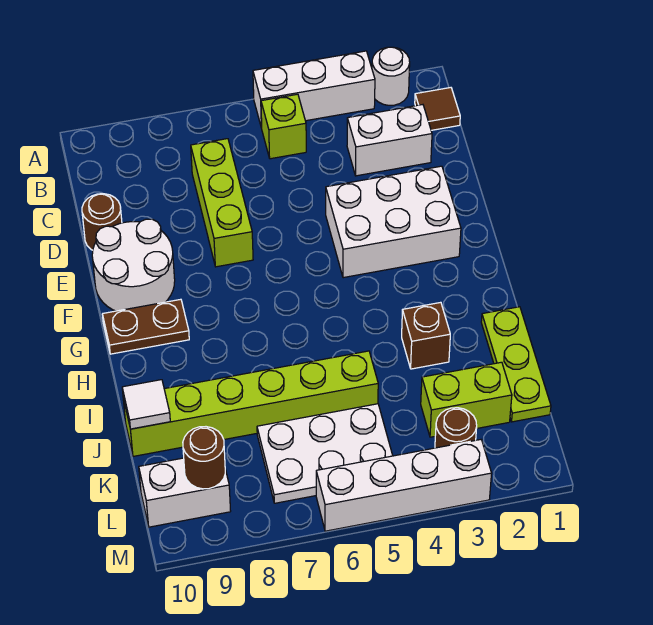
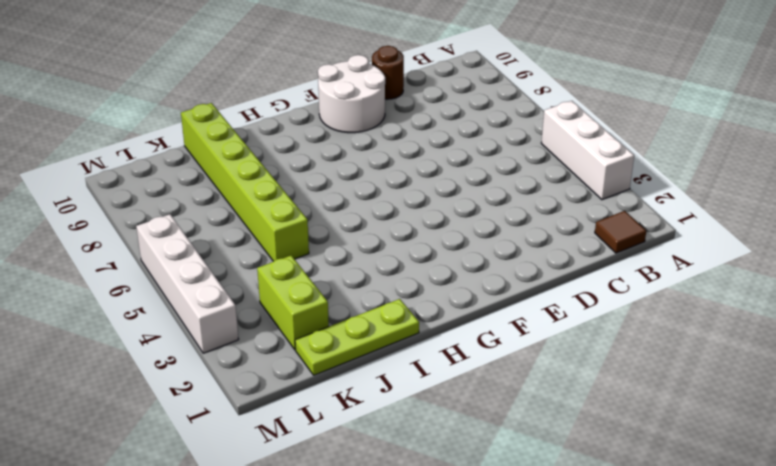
none -> white 1x1 round brick [372,47,410,105]
none -> lime 1x1 brick [261,94,306,159]
none -> white 1x2 brick [347,105,432,176]

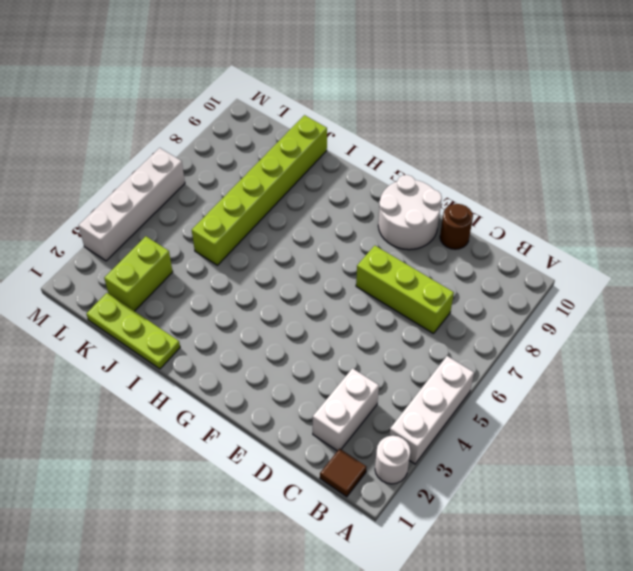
none -> lime 1x1 brick [261,94,306,159]
none -> white 2x3 brick [326,166,461,278]
none -> brown 1x2 plate [102,299,189,354]

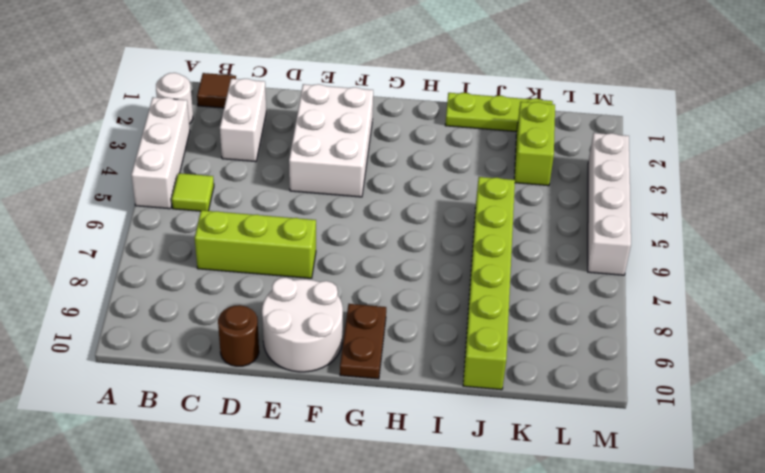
lime 1x1 tile [172,173,214,211] -> lime 1x1 brick [261,94,306,159]
none -> brown 1x1 brick [402,302,450,369]
none -> white 2x3 plate [257,404,393,503]
none -> brown 1x1 round brick [435,408,477,448]

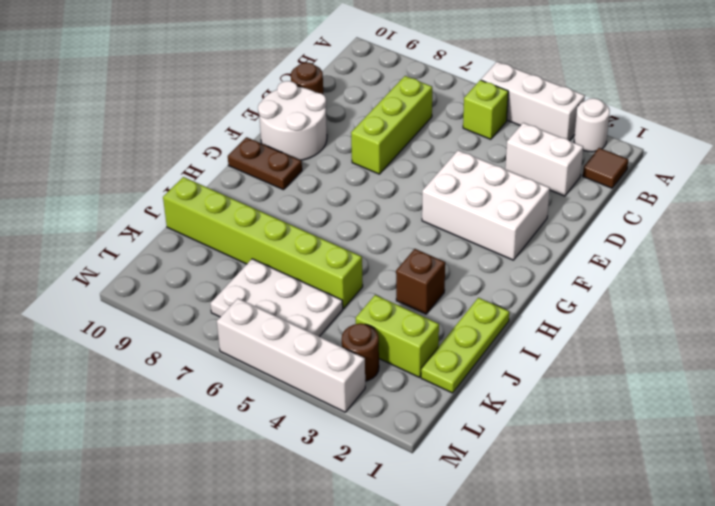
none -> white 1x2 brick [139,458,231,527]
none -> white 1x1 tile [122,380,170,429]
none -> brown 1x1 round brick [183,427,225,489]

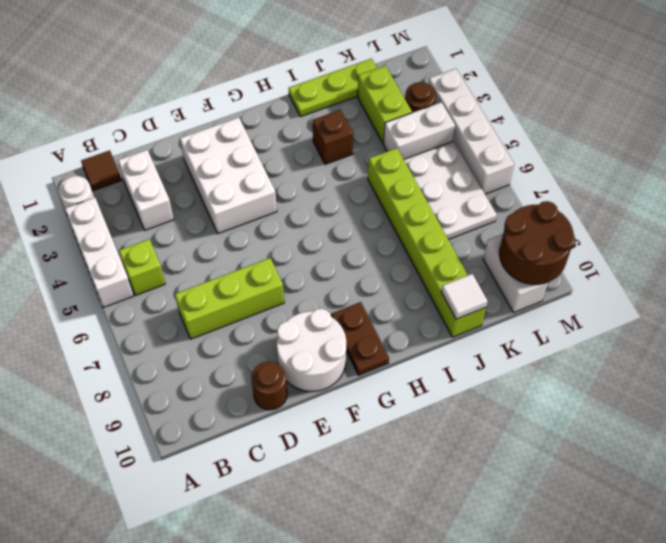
white 1x2 brick [383,102,455,159] -> none
brown 2x2 round brick [499,201,575,284] -> brown 1x1 round brick [183,427,225,489]

